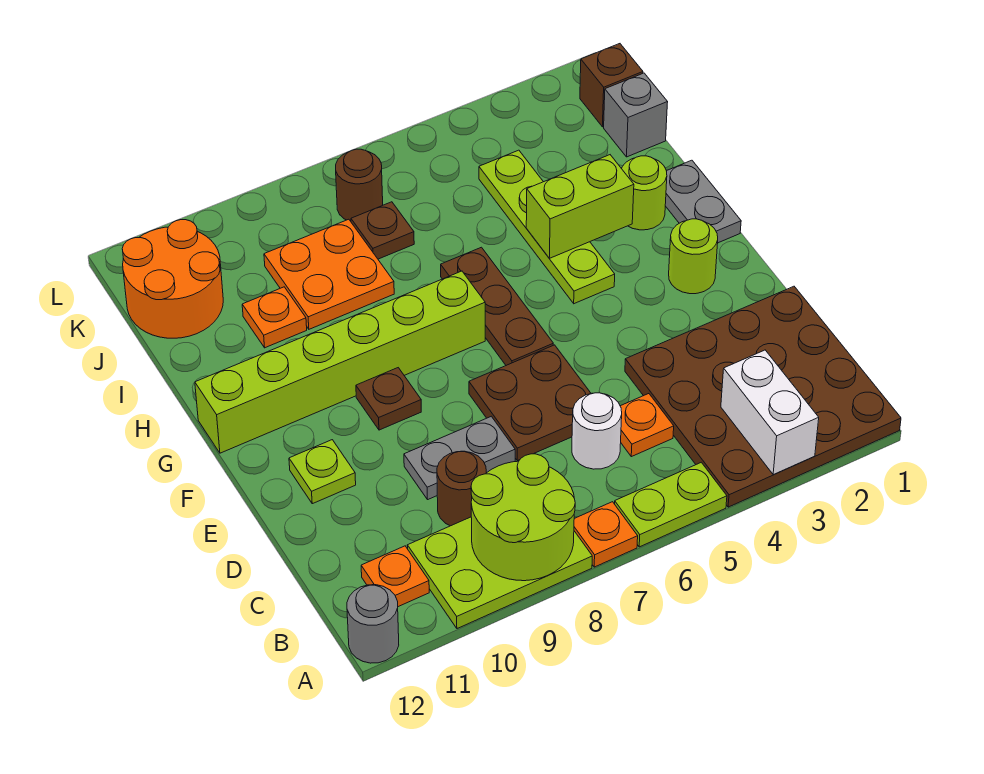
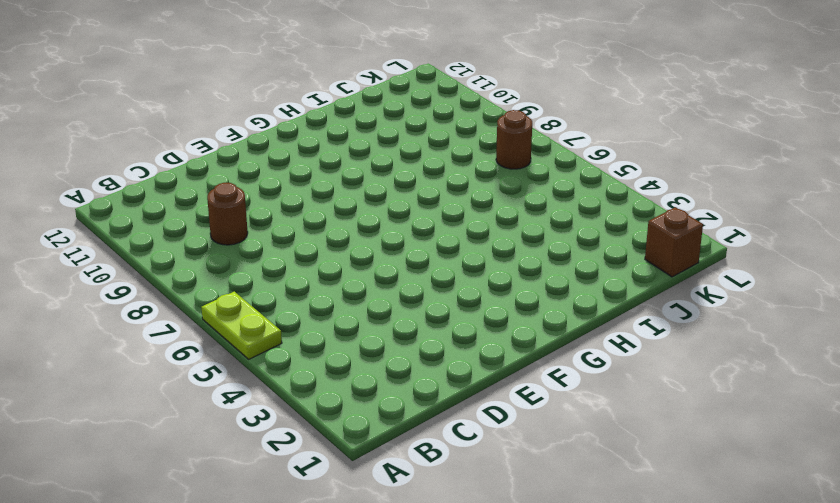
none -> brown 4x4 plate [625,286,901,507]
none -> orange 1x1 plate [574,502,638,567]
none -> lime 2x3 plate [407,517,592,629]

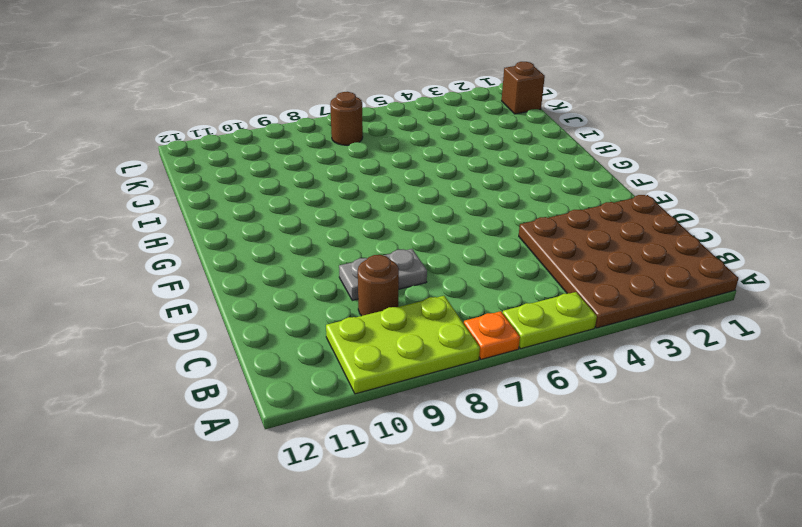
none -> grey 1x1 round brick [347,585,399,663]
none -> orange 1x1 plate [361,546,429,607]
none -> orange 1x1 plate [620,394,674,457]

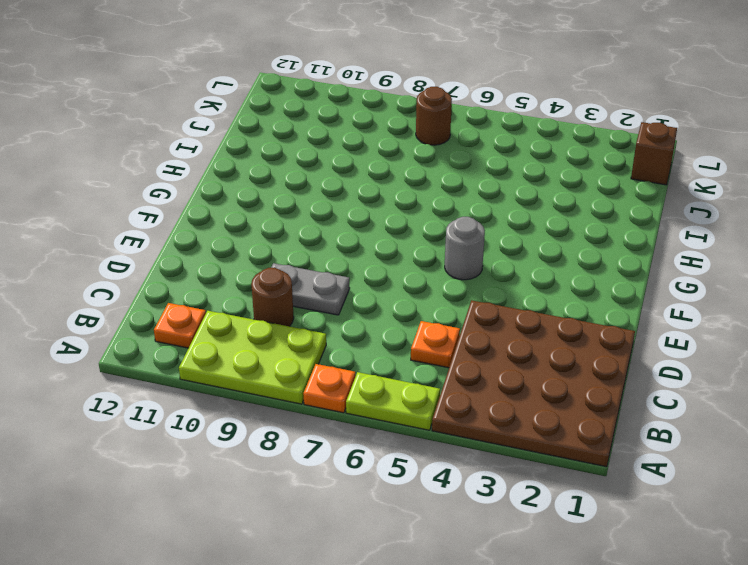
grey 1x1 round brick [445,217,485,280] -> grey 1x1 round brick moved to [347,585,399,663]
none -> white 1x1 round brick [572,393,622,469]
none -> brown 2x2 plate [469,345,591,461]
none -> lime 1x1 plate [289,440,356,504]

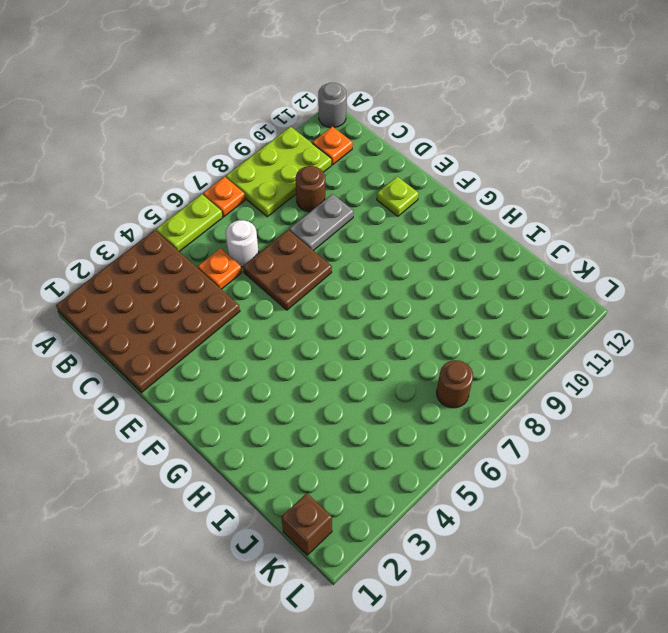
none -> lime 1x1 round brick [669,219,718,294]
none -> brown 1x3 plate [441,247,553,365]
none -> brown 1x1 plate [356,368,421,430]

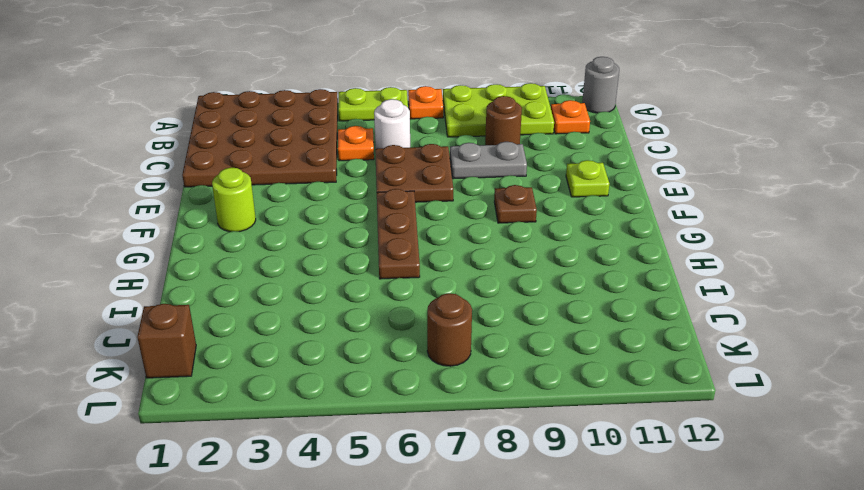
none -> grey 1x2 plate [665,160,741,243]
none -> lime 1x4 plate [479,150,615,304]
none -> lime 1x6 brick [195,271,485,453]

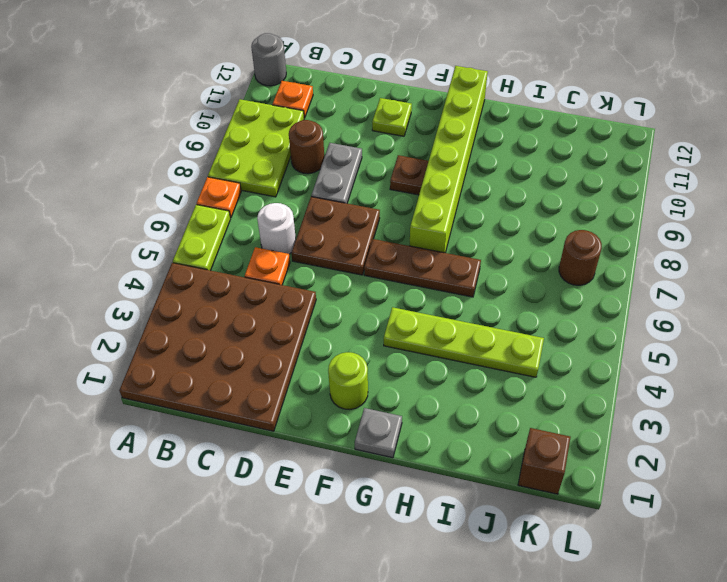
grey 1x1 plate [355,408,402,458] -> grey 1x2 plate [665,160,741,243]
none -> lime 1x1 round brick [622,156,667,230]
none -> orange 2x2 plate [264,219,394,329]
none -> orange 1x1 plate [242,287,307,348]

